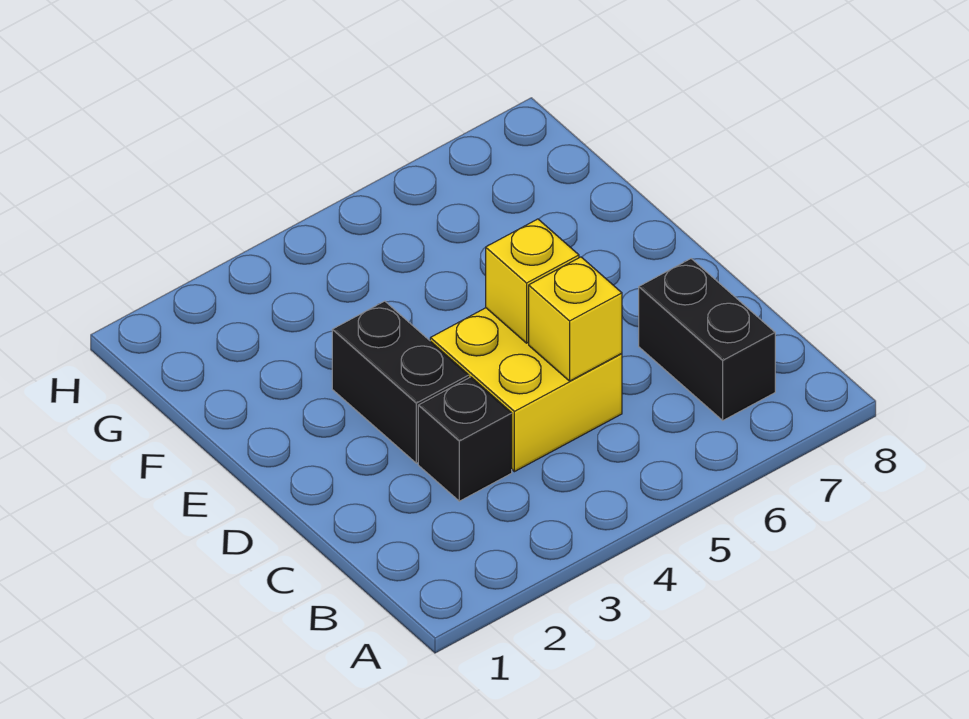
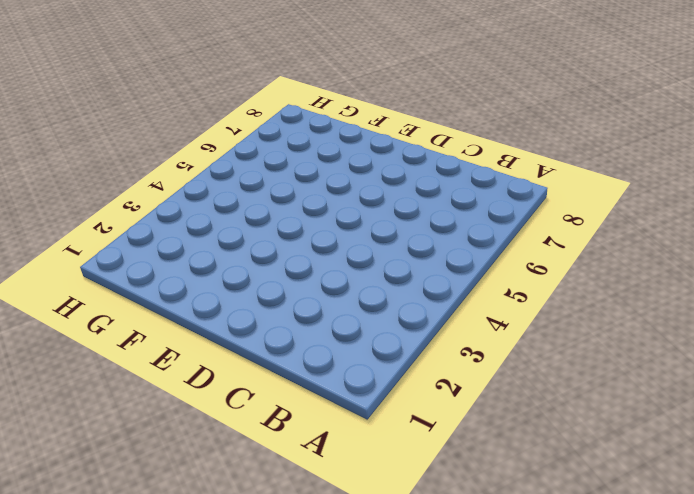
none -> black 1x2 brick [639,259,775,420]
none -> black 1x1 brick [418,377,512,501]

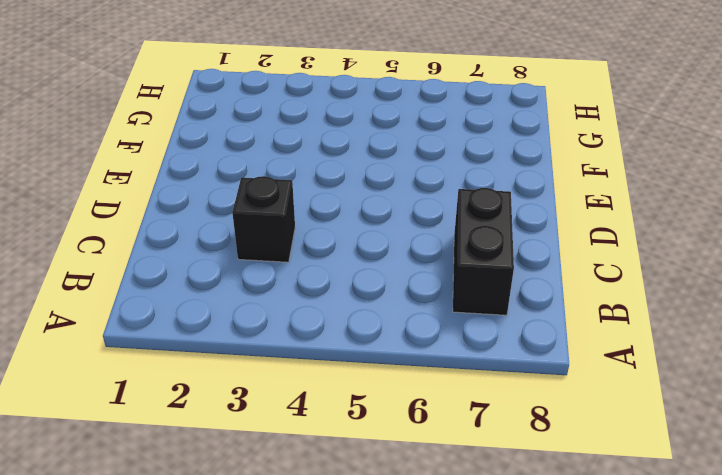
none -> yellow 2x2 brick [430,308,622,472]
none -> black 1x2 brick [332,301,469,463]

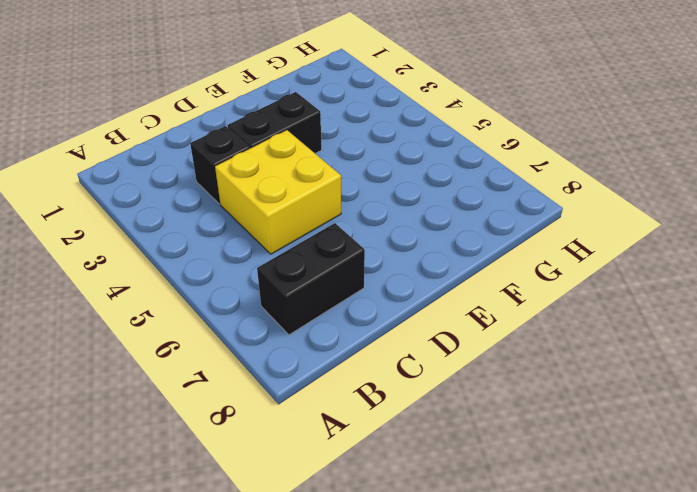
none -> yellow 1x1 brick [529,257,622,381]
none -> yellow 1x1 brick [486,219,579,343]

